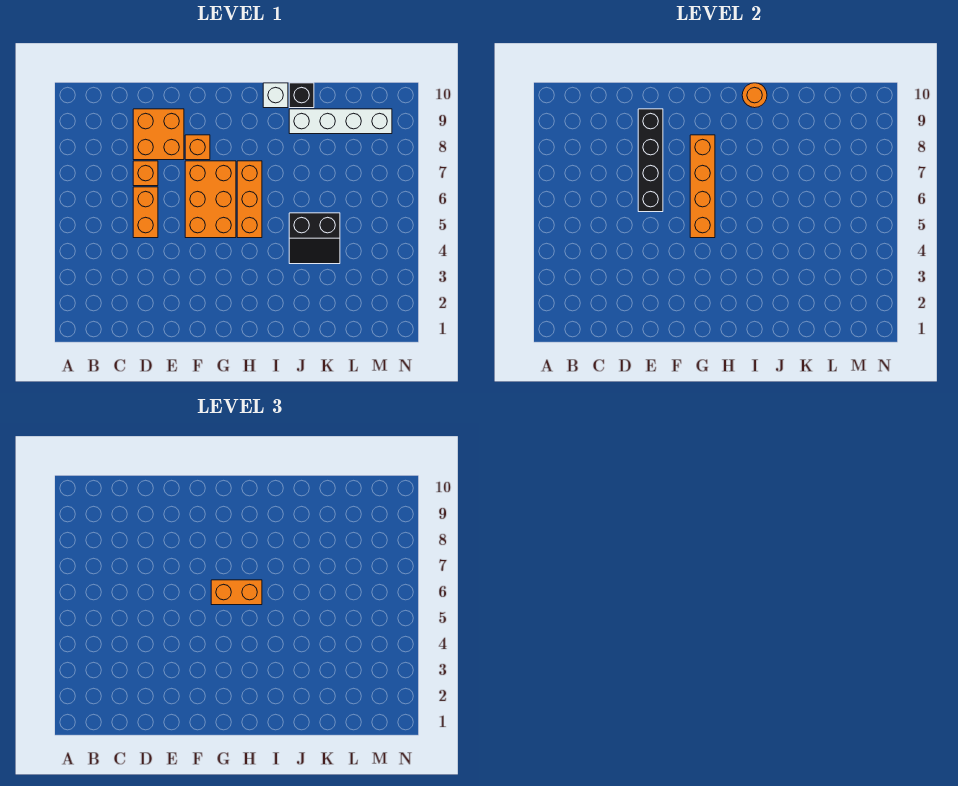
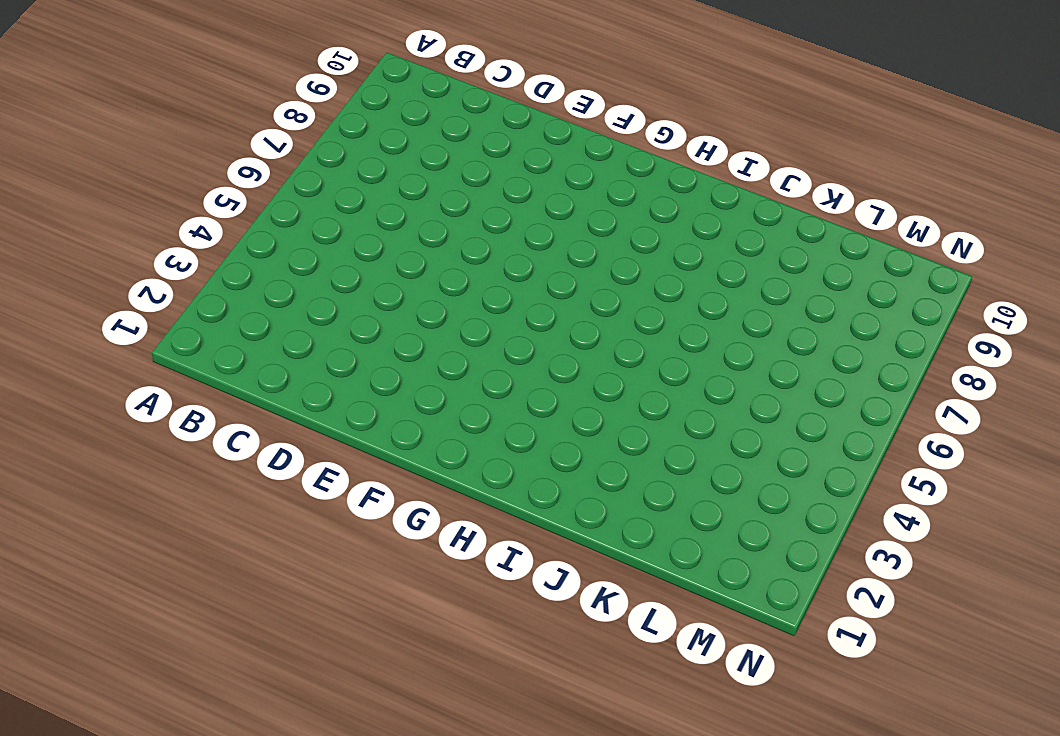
none -> orange 1x2 brick [133,187,158,238]
none -> orange 1x1 brick [133,161,158,186]
none -> orange 2x2 brick [133,109,184,160]

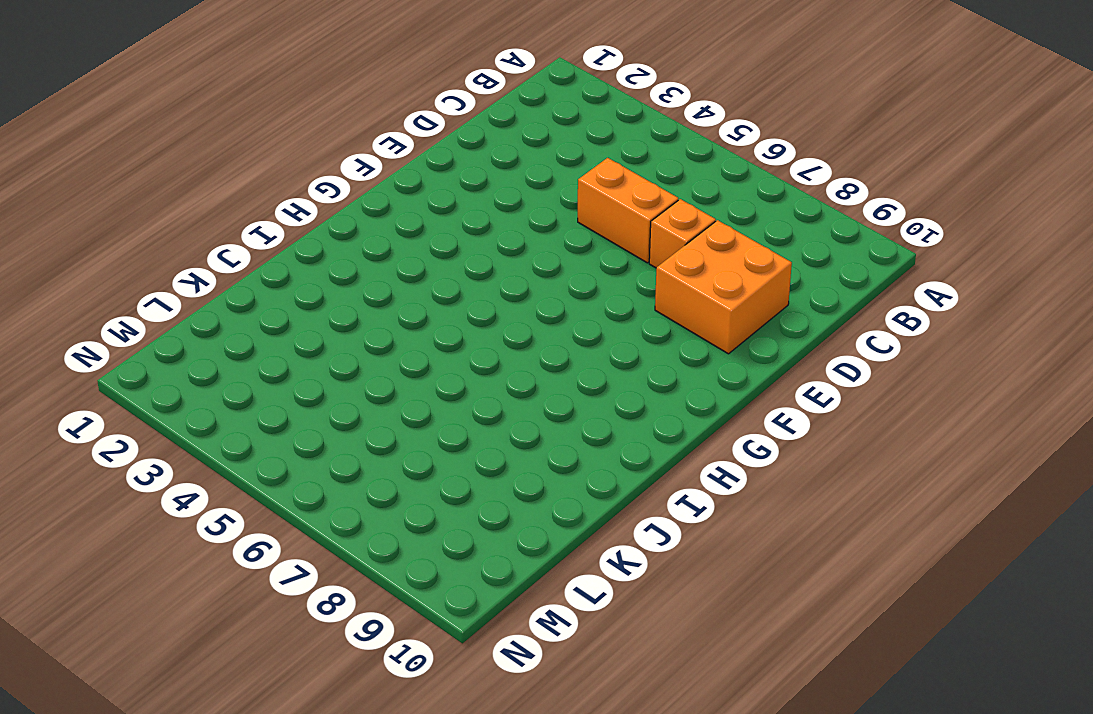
none -> orange 2x3 brick [185,161,236,238]
none -> orange 1x1 brick [185,135,210,160]
none -> orange 1x3 brick [237,161,262,238]

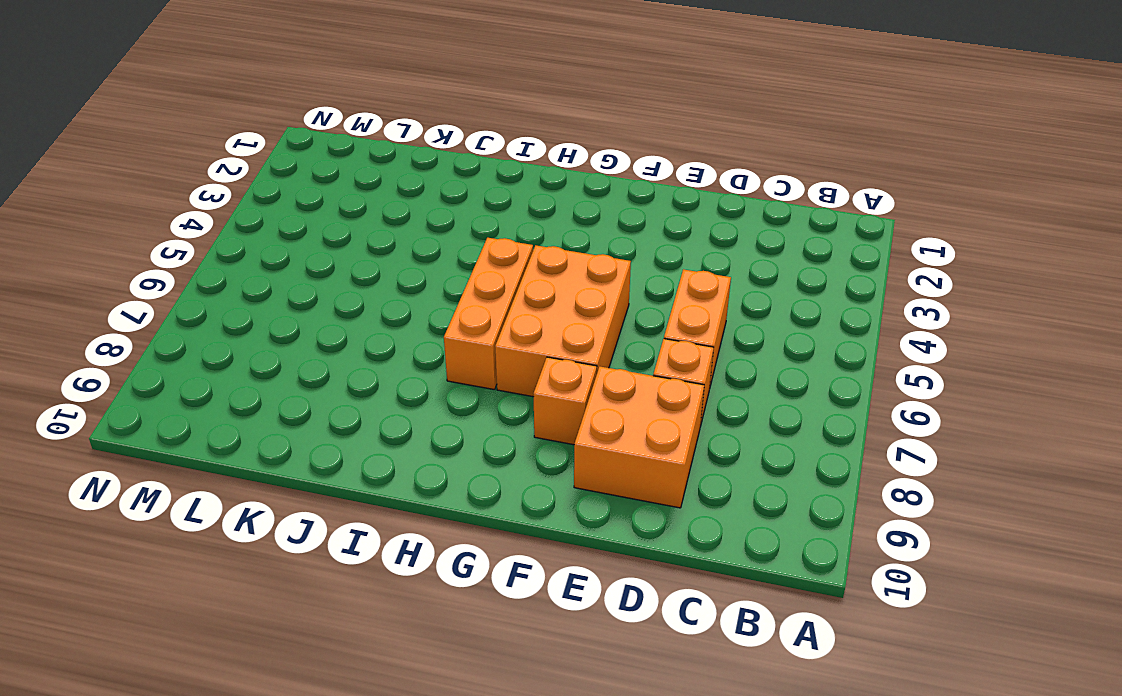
none -> white 1x1 brick [263,83,288,108]
none -> black 2x2 slope [289,213,340,264]
none -> white 1x4 brick [289,109,392,134]

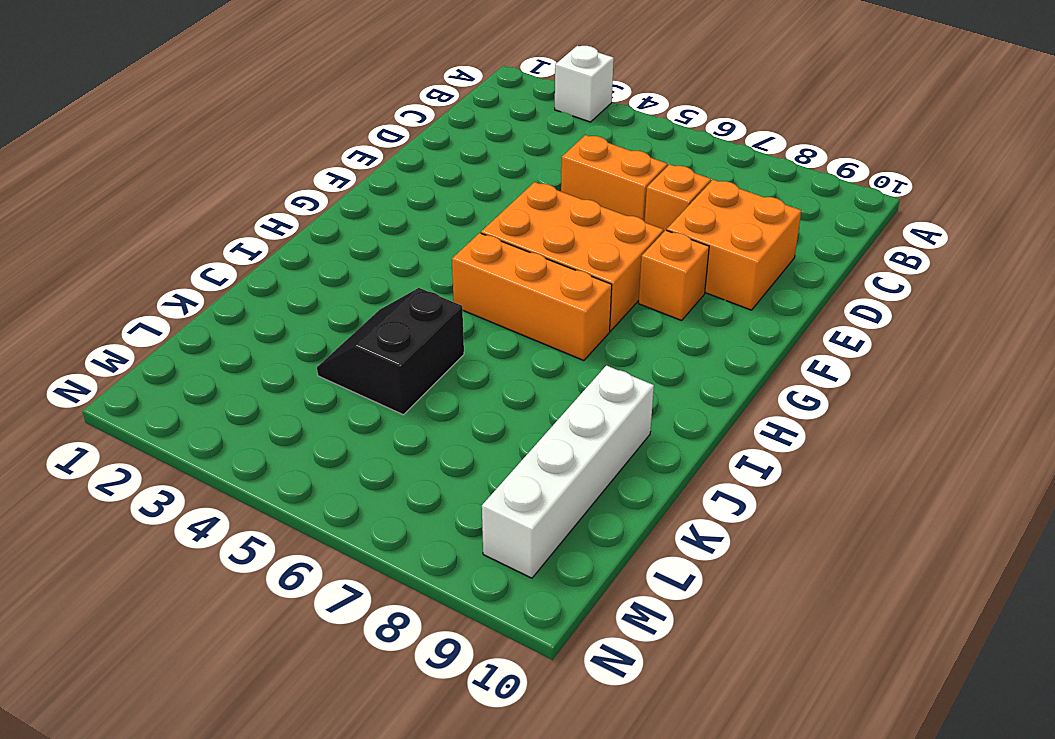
white 1x1 brick [555,46,614,122] -> white 1x1 brick moved to [263,83,288,108]
none -> black 1x1 brick [289,83,314,108]
none -> black 1x4 brick [638,109,663,212]
none -> orange 1x4 brick [690,135,715,238]

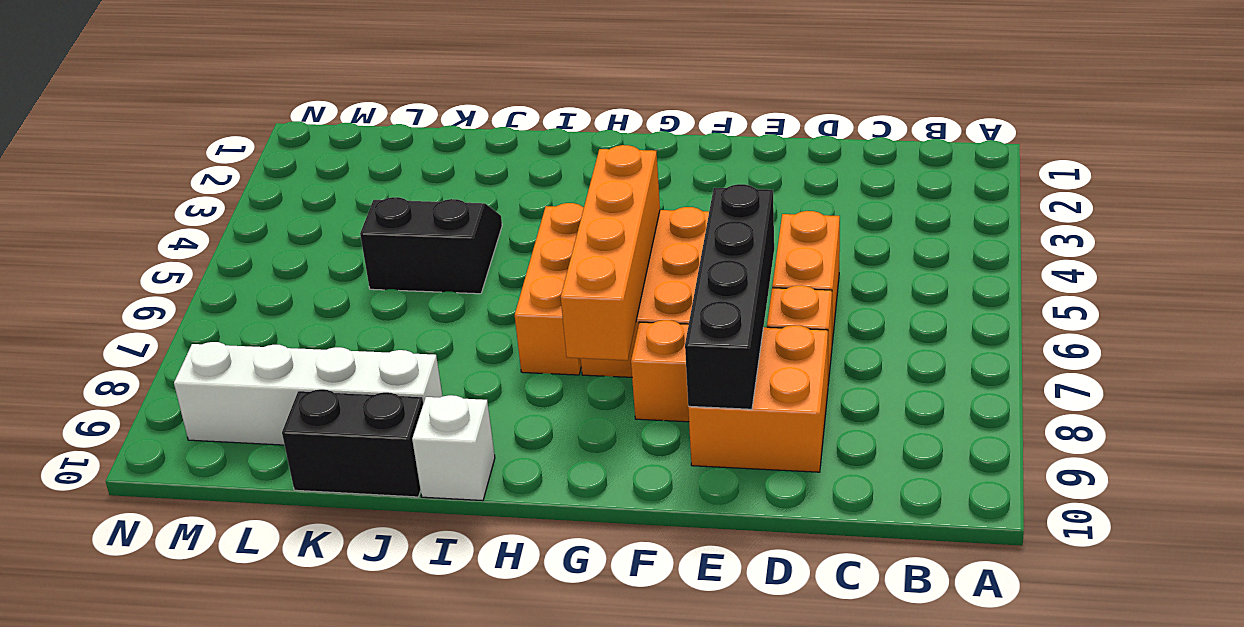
black 1x2 brick [282,389,424,497] -> black 1x1 brick [289,83,314,108]
none -> orange 1x1 round brick [742,83,767,108]
none -> orange 1x2 brick [211,580,262,605]

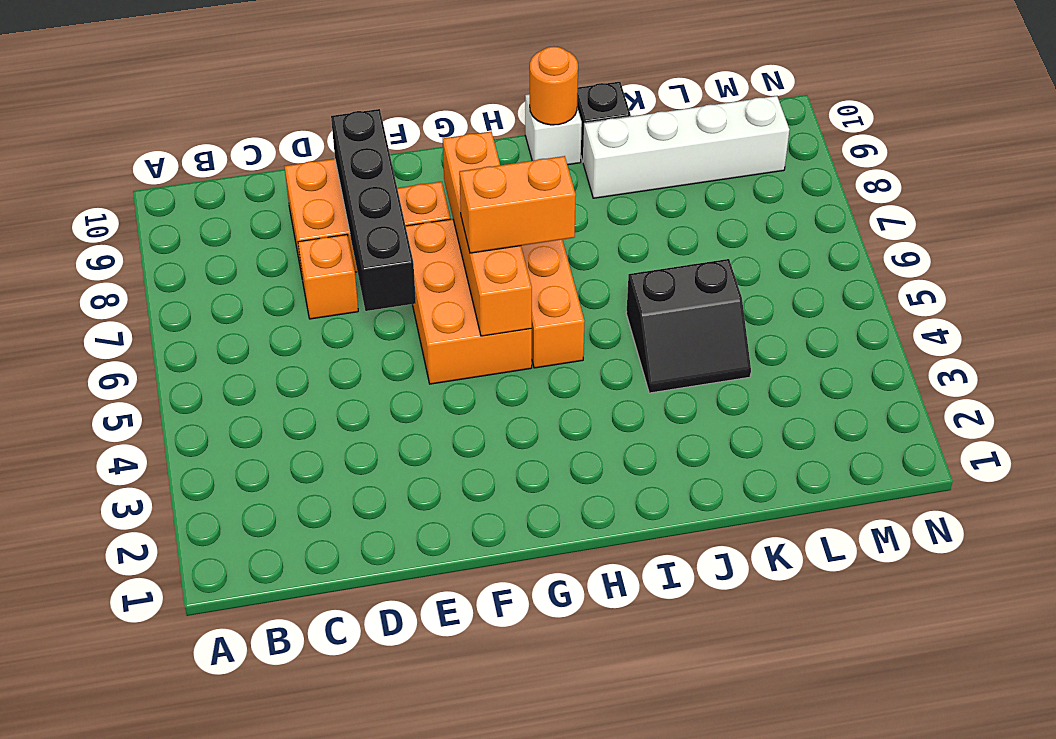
none -> orange 1x2 brick [133,187,158,238]

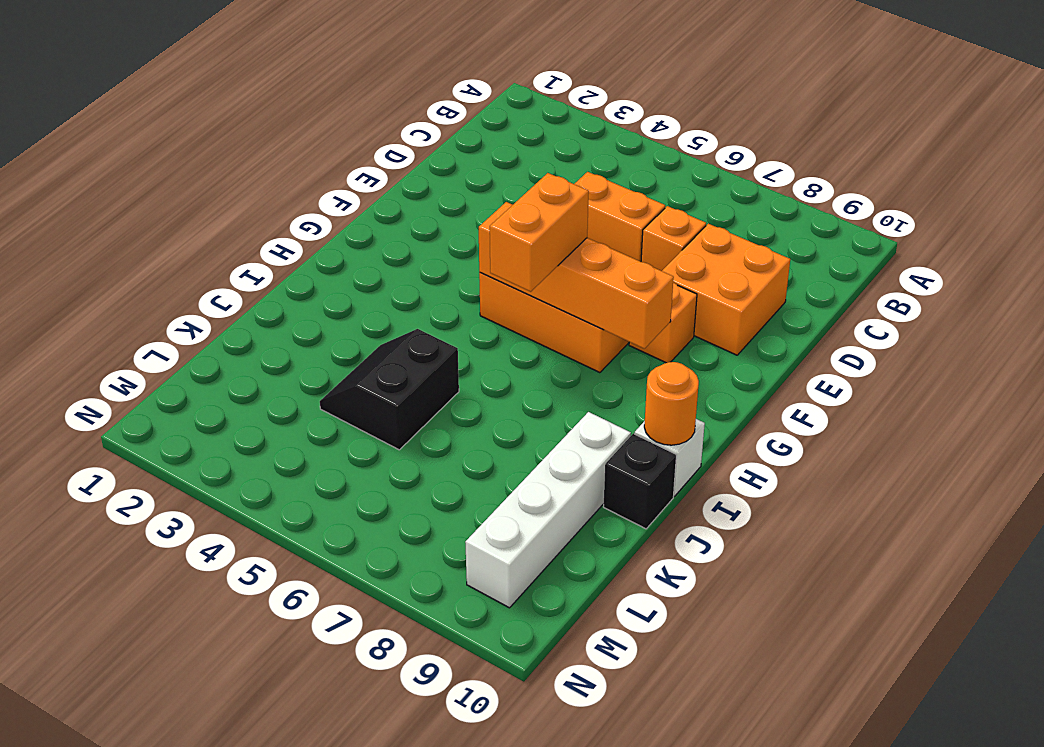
none -> orange 1x3 brick [237,161,262,238]
none -> black 1x4 brick [638,109,663,212]

